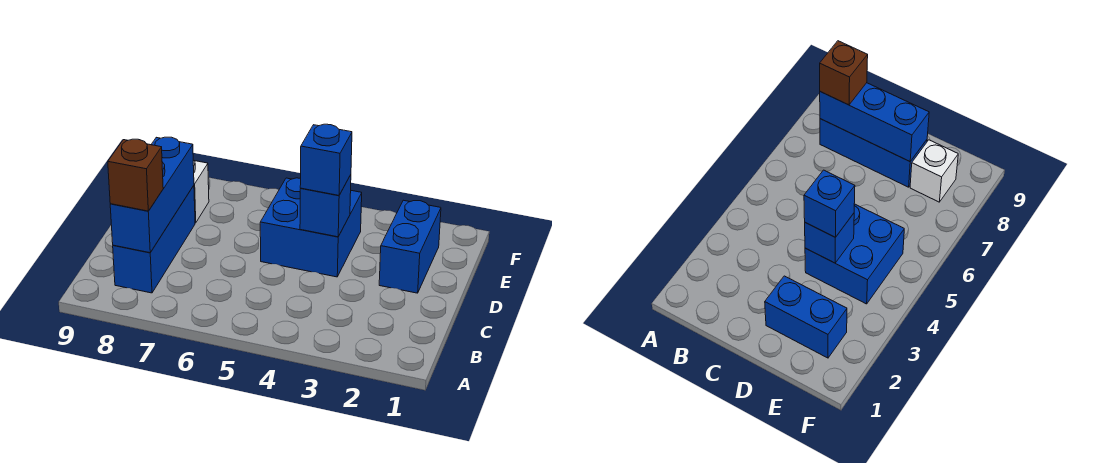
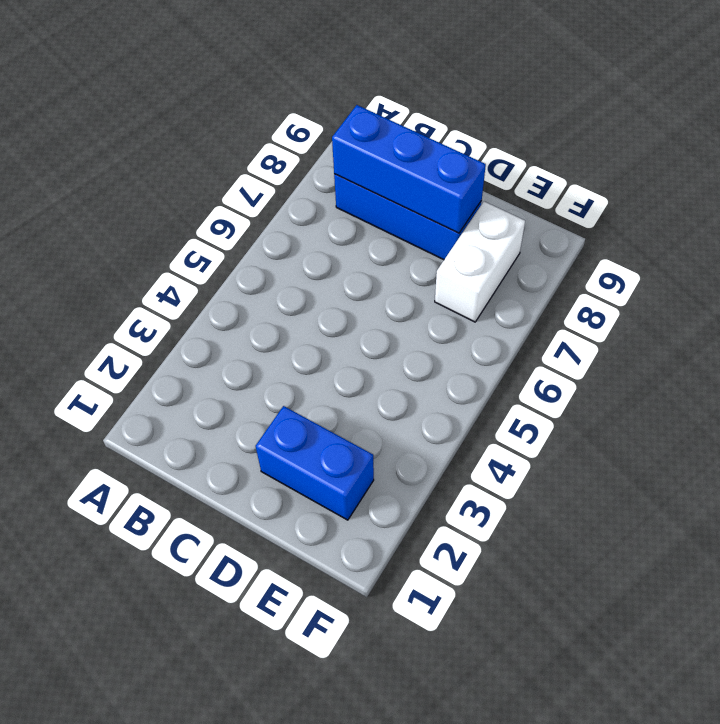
white 1x2 brick [435,201,525,322] -> white 1x1 brick [193,160,209,223]
none -> blue 2x2 brick [260,178,362,277]
none -> blue 1x1 brick [300,175,351,237]

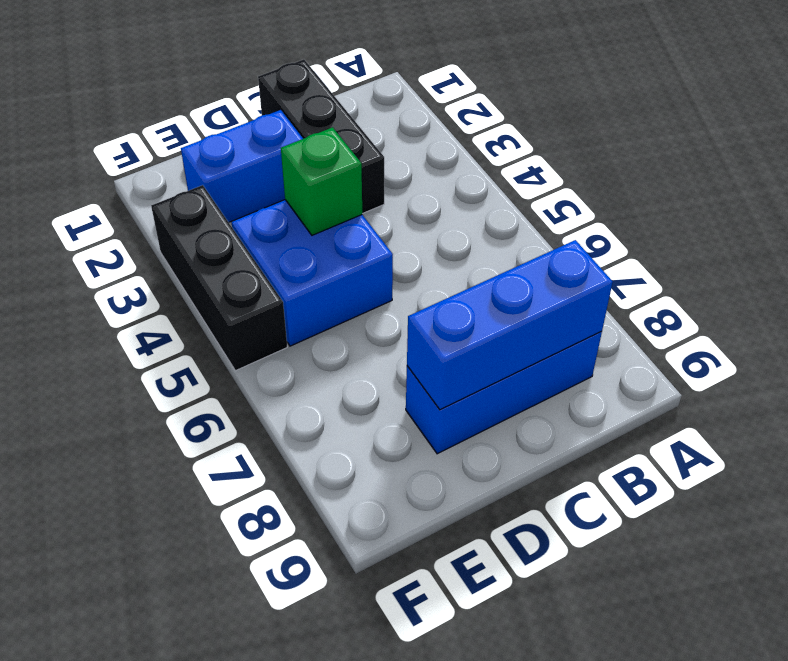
black 1x3 brick [258,59,384,214] -> none
green 1x1 brick [281,127,362,235] -> blue 1x1 brick [300,175,351,237]
black 1x3 brick [151,185,287,371] -> none
none -> white 1x1 brick [193,160,209,223]
none -> brown 1x1 brick [108,139,163,211]

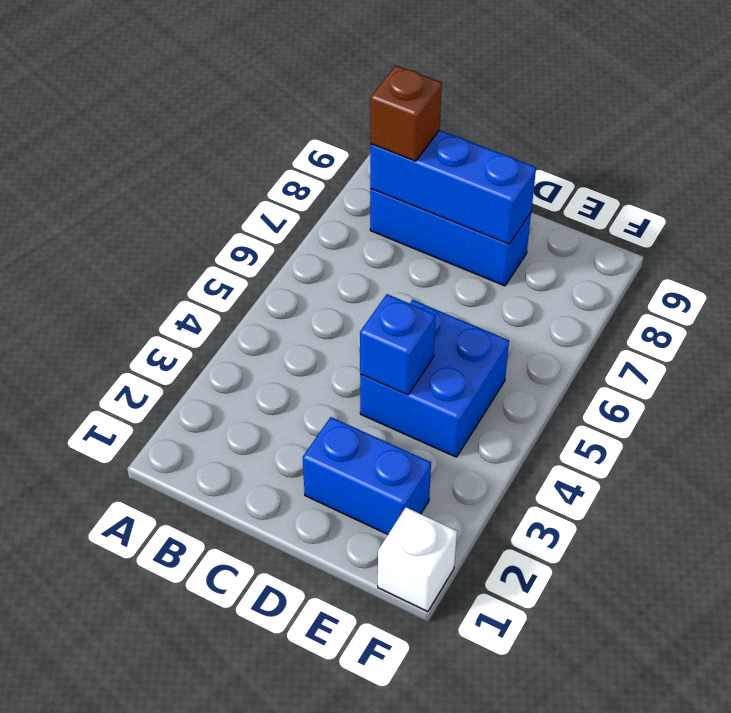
white 1x1 brick [378,508,457,612] -> white 1x1 brick moved to [193,160,209,223]
none -> blue 1x1 brick [300,124,352,195]

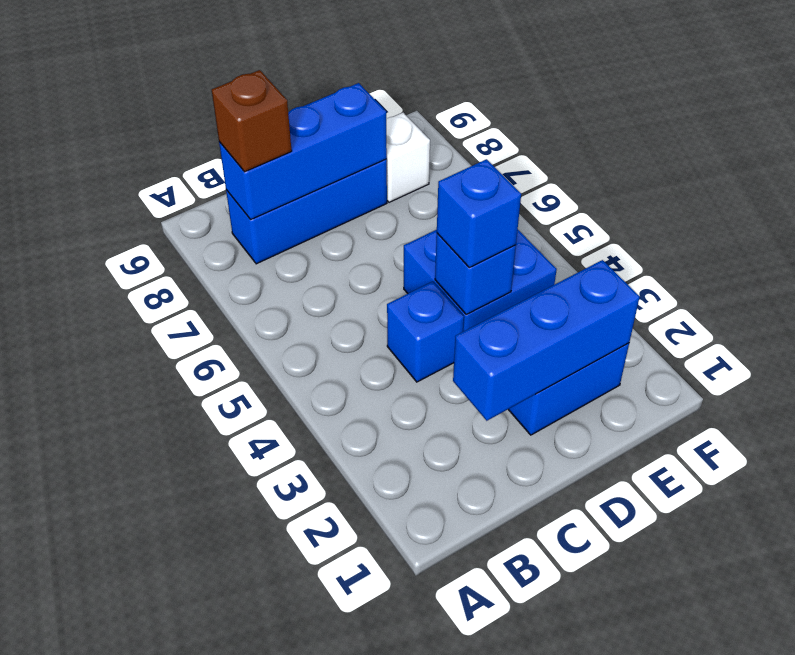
blue 1x3 brick [453,260,640,421] -> none
blue 1x1 brick [387,282,464,382] -> none

